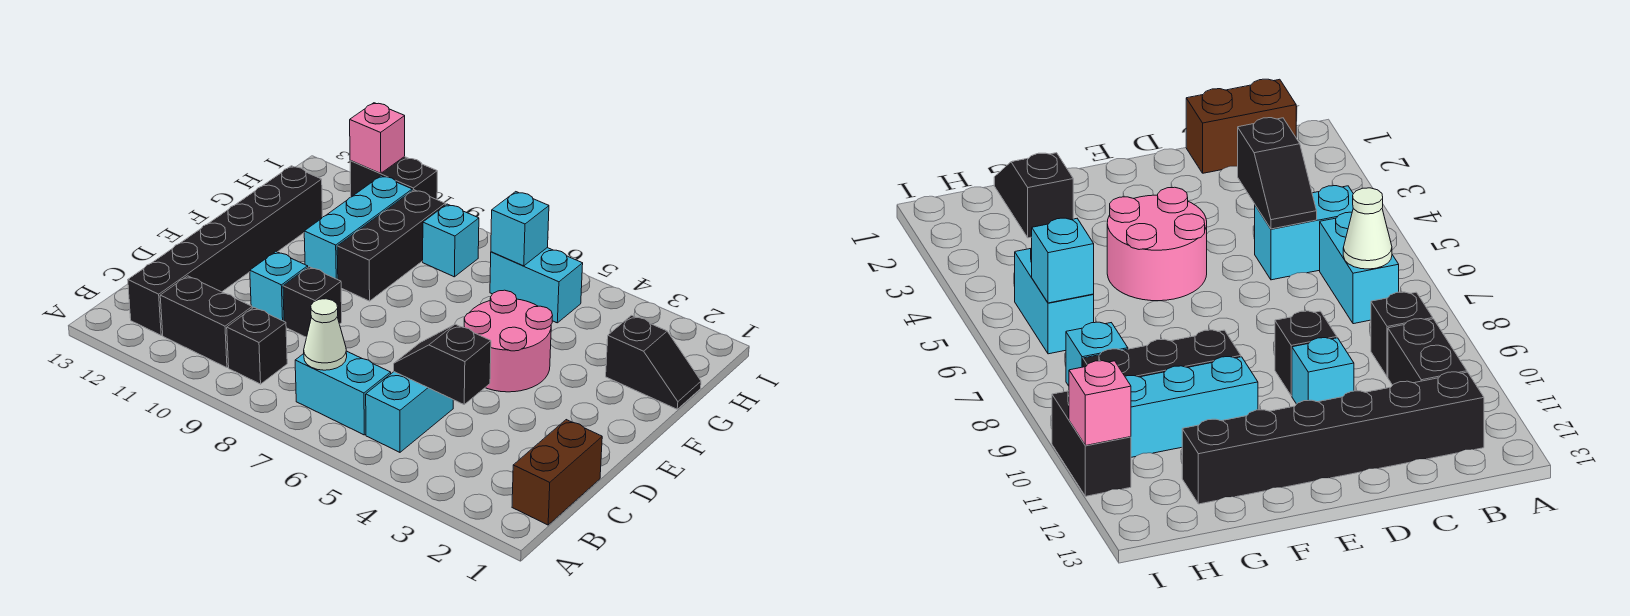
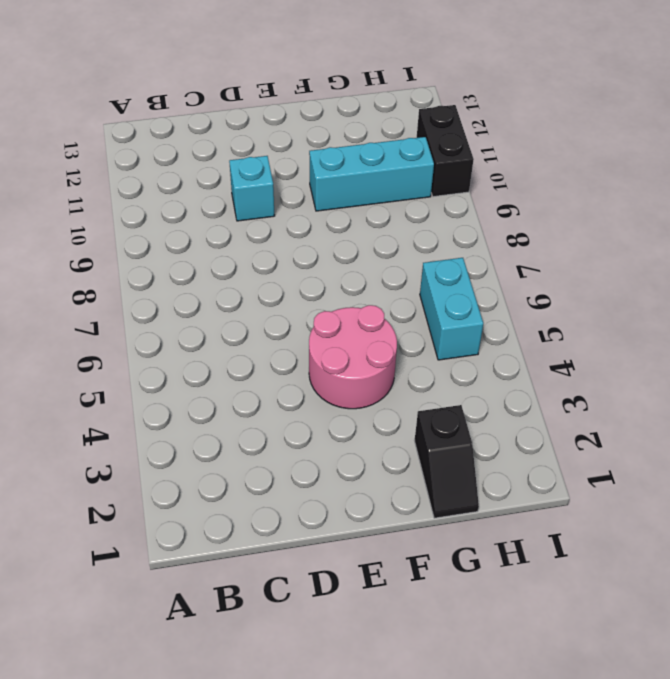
none -> brown 1x2 brick [512,420,602,525]
none -> cyan 1x2 brick [366,372,453,452]
none -> cyan 1x2 brick [295,351,391,435]

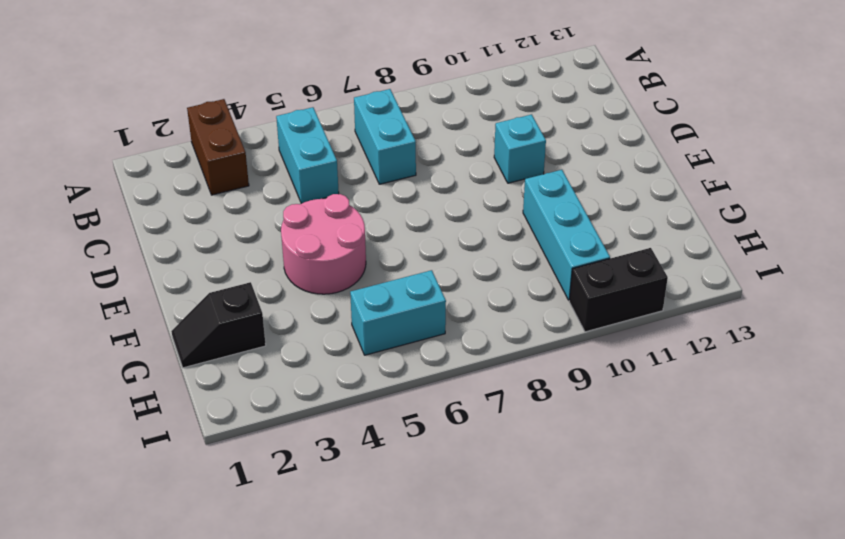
brown 1x2 brick [187,99,249,195] -> brown 1x2 brick moved to [512,420,602,525]
cyan 1x2 brick [354,89,416,184] -> cyan 1x2 brick turned to [295,351,391,435]
none -> black 1x1 brick [227,307,287,384]
none -> black 1x2 brick [160,276,252,368]
none -> black 1x6 brick [128,166,322,335]

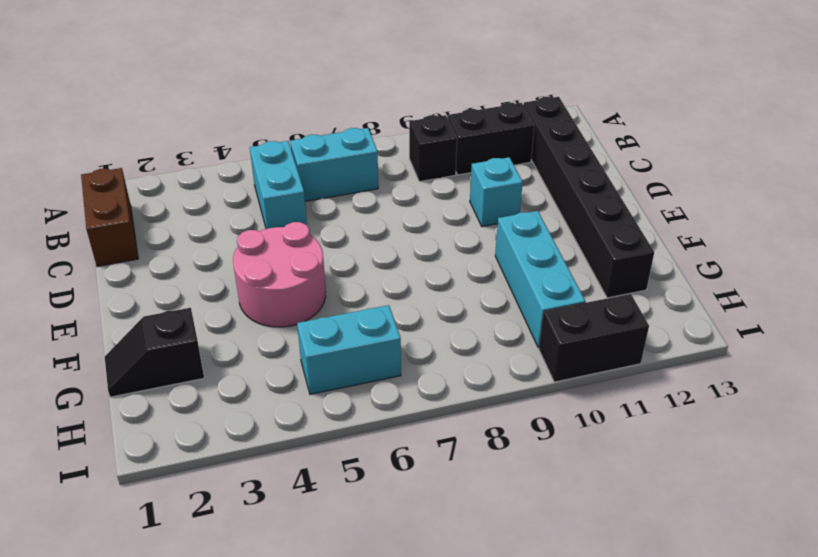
none -> black 1x1 brick [283,267,342,337]
none -> black 1x3 brick [337,190,445,301]
none -> cyan 1x1 brick [423,204,479,277]

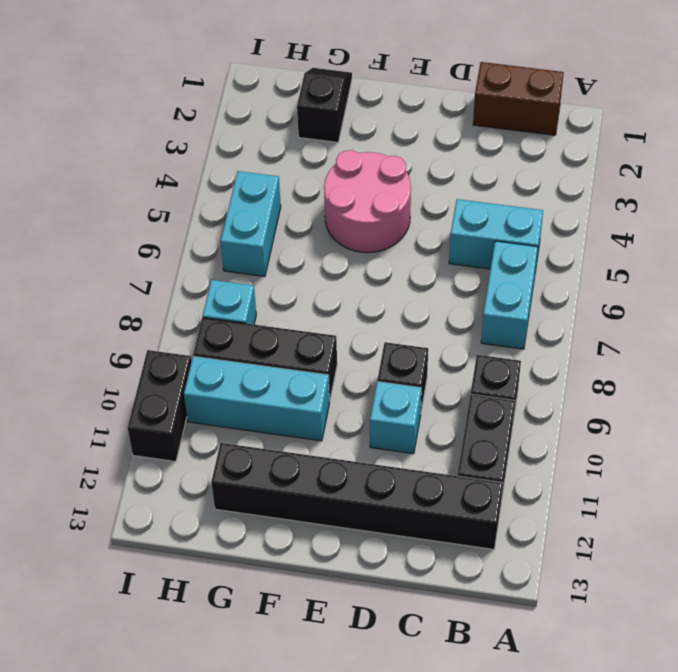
none -> white 1x1 cone [304,299,347,370]
none -> black 1x2 slope [394,324,491,404]
none -> cyan 1x1 brick [491,192,549,266]

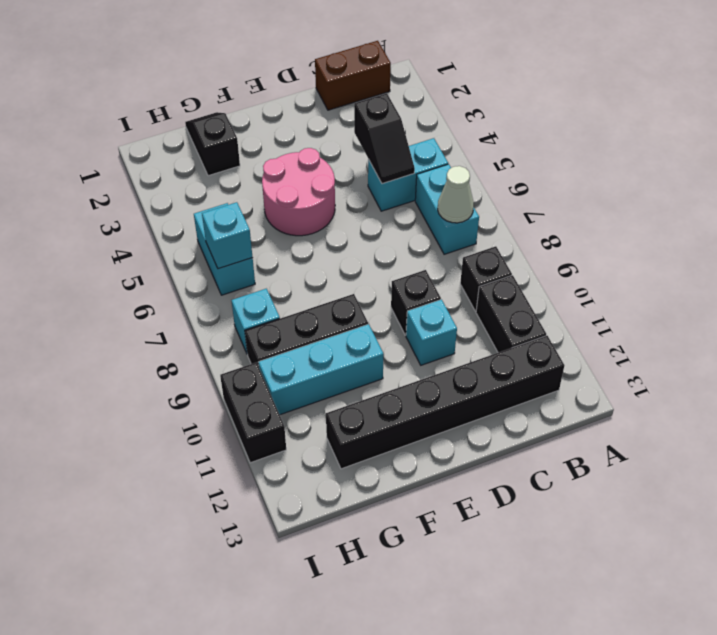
none -> pink 1x1 brick [350,103,405,174]

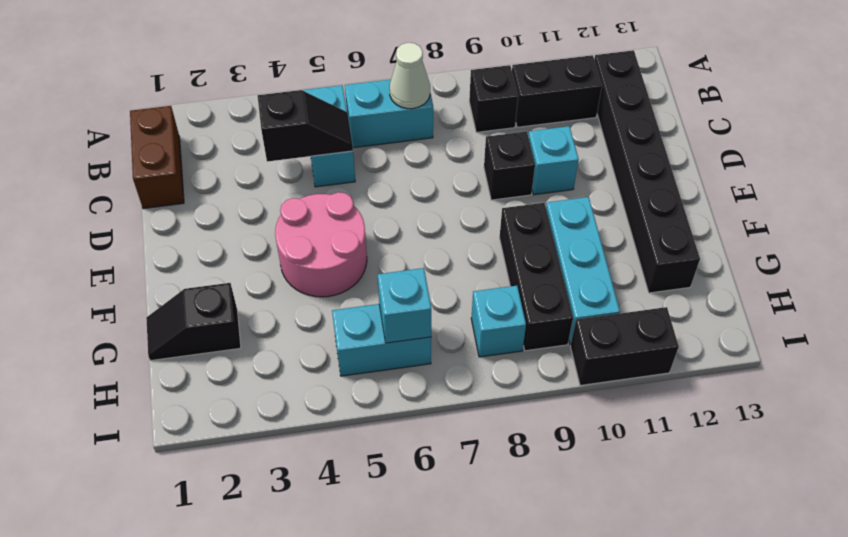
none -> pink 1x1 brick [350,103,405,174]

